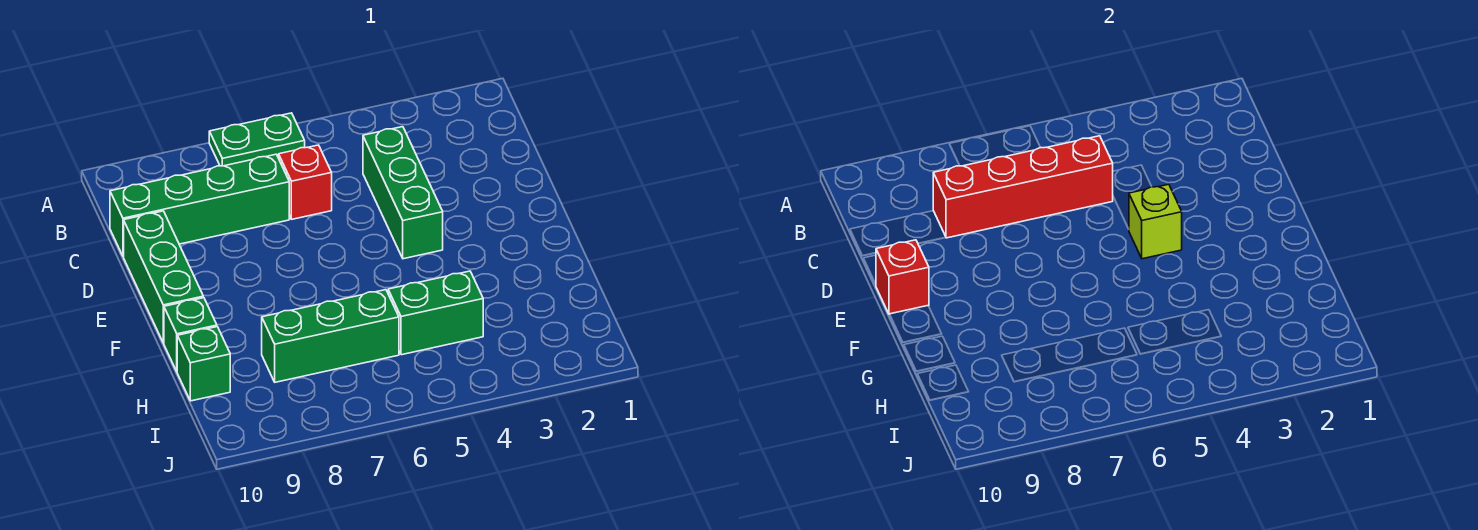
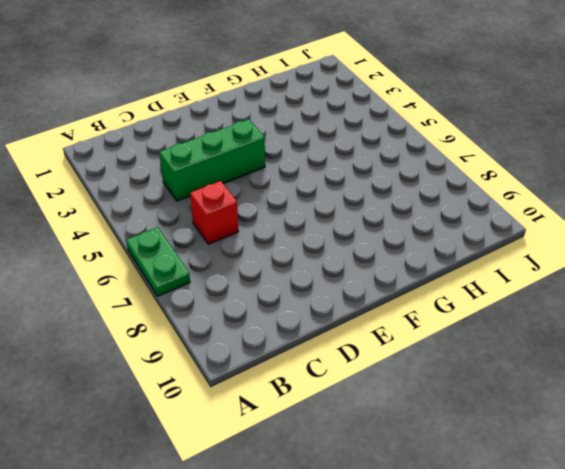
none -> green 1x4 brick [110,154,289,256]
none -> green 1x3 brick [124,211,203,343]
none -> green 1x1 brick [164,298,217,371]

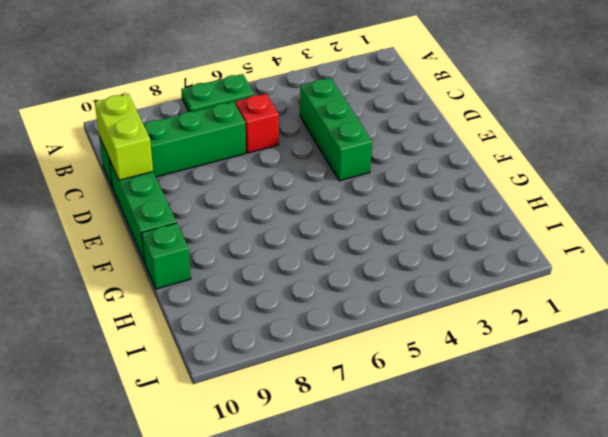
lime 1x2 brick [95,94,153,180] -> none
none -> green 1x2 brick [388,271,483,355]
none -> green 1x3 brick [262,290,399,382]
none -> green 1x1 brick [177,327,230,401]

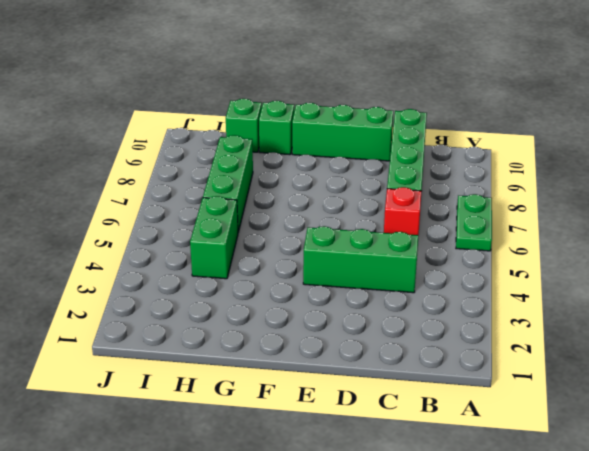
none -> red 1x4 brick [933,136,1113,238]
none -> lime 1x1 brick [1129,184,1182,259]
none -> red 1x1 brick [876,240,929,314]

